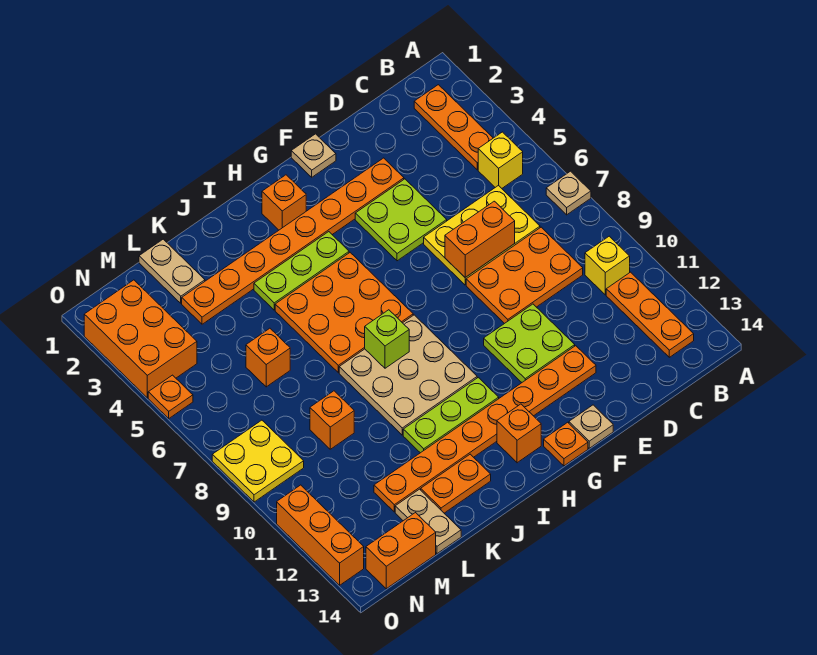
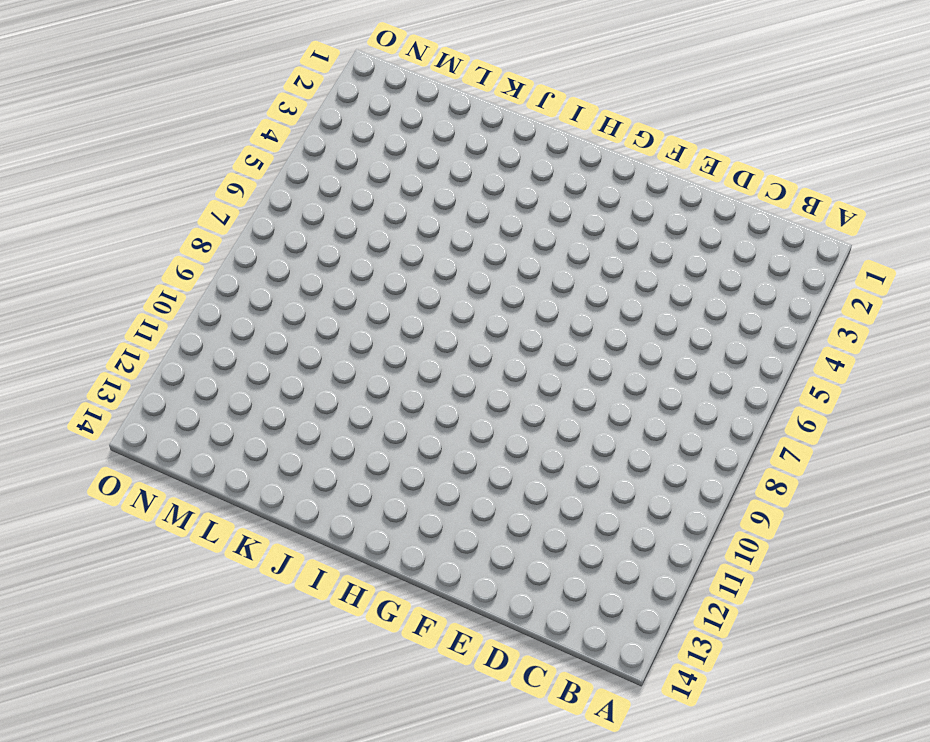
none -> tan 1x1 plate [546,171,591,215]
none -> orange 1x3 plate [414,85,493,170]
none -> yellow 1x1 brick [478,132,523,188]
none -> yellow 1x1 brick [585,236,630,295]

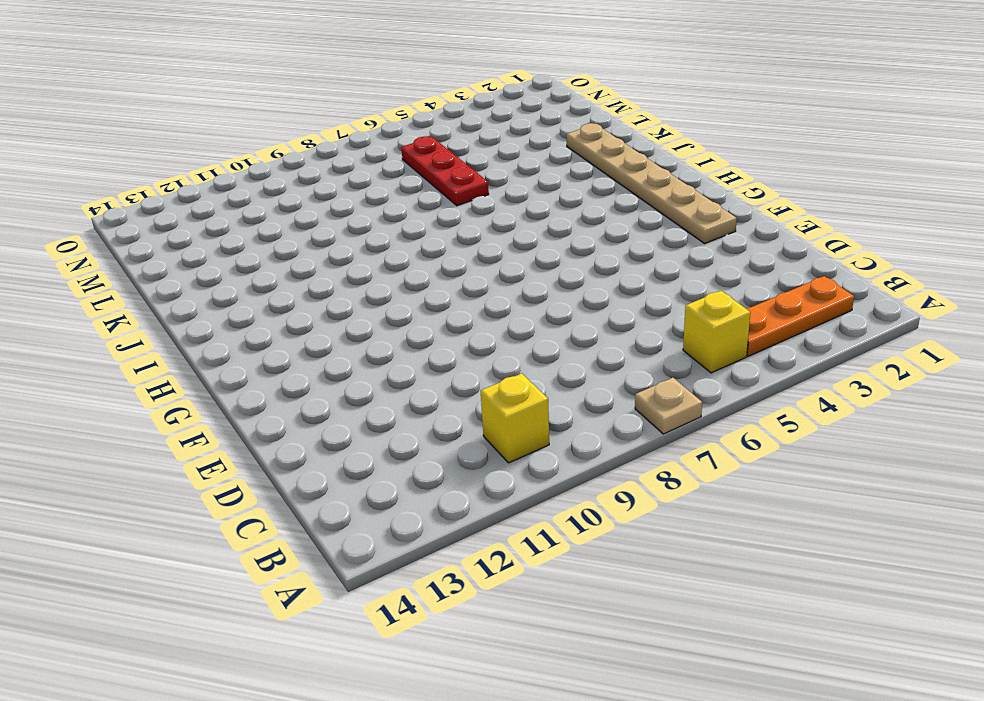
tan 1x6 plate [567,123,737,243] -> orange 1x1 brick [262,175,306,230]
red 1x3 plate [401,136,489,206] -> orange 1x1 brick [246,328,290,387]
none -> orange 1x3 plate [606,272,694,357]
none -> yellow 2x3 plate [424,185,540,285]
none -> orange 2x3 plate [466,227,583,324]
none -> orange 1x8 plate [182,158,404,324]

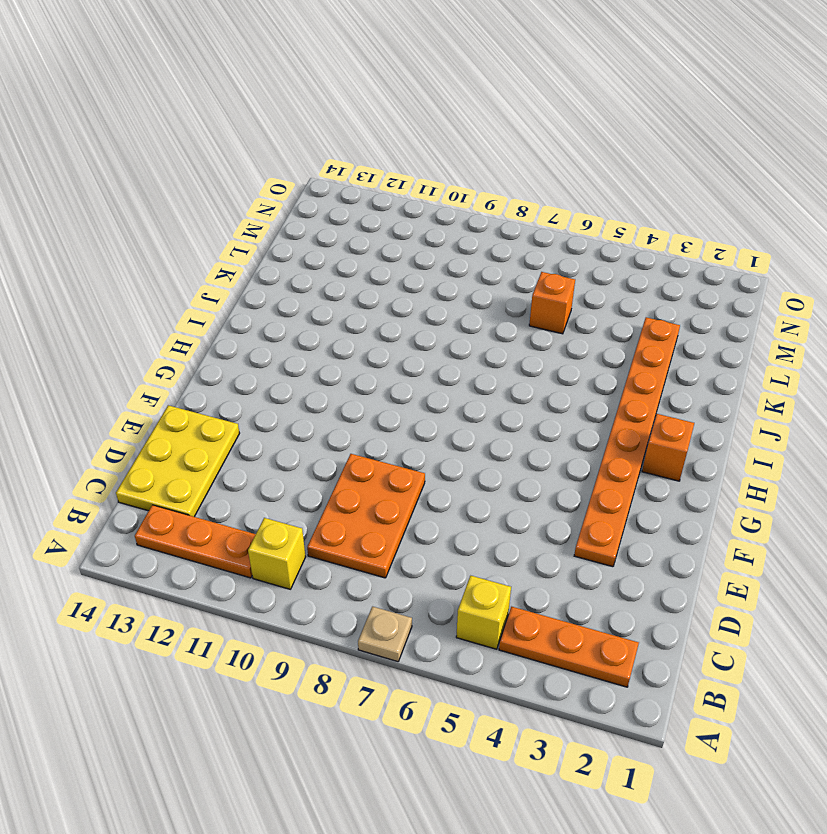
yellow 2x3 plate [116,405,240,517] -> yellow 2x3 plate moved to [424,185,540,285]
none -> lime 2x2 plate [355,179,447,261]
none -> lime 2x2 plate [484,304,575,382]
none -> orange 1x8 plate [374,346,596,512]
none -> tan 1x1 plate [291,134,336,177]

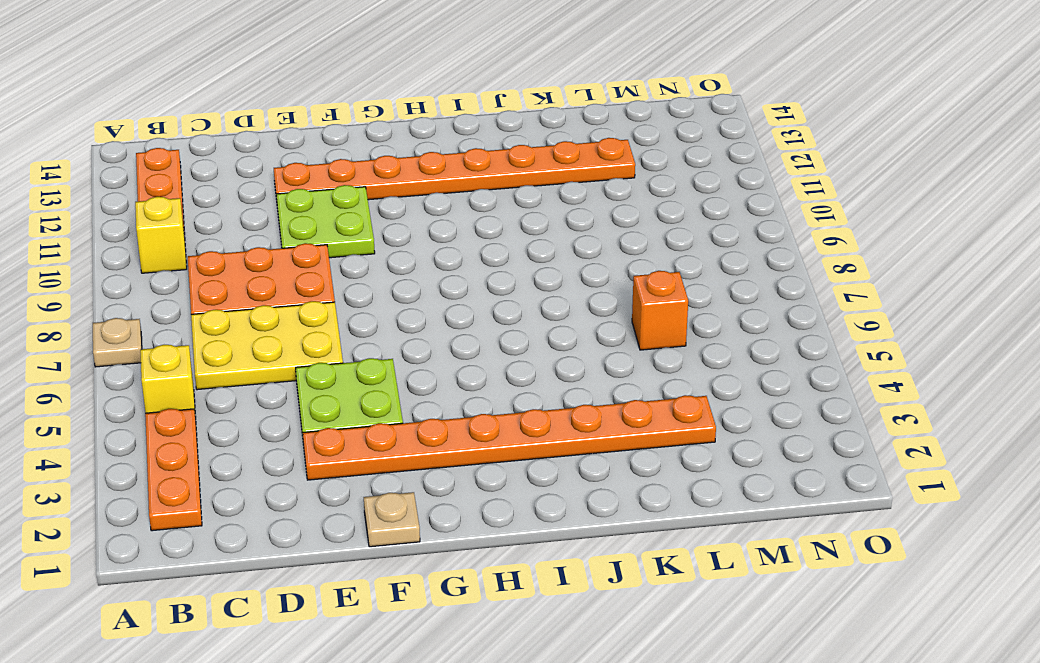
none -> tan 1x1 plate [569,405,613,448]
none -> orange 1x1 plate [544,422,588,466]
none -> orange 1x1 brick [262,175,306,230]
none -> lime 1x3 plate [254,232,349,310]

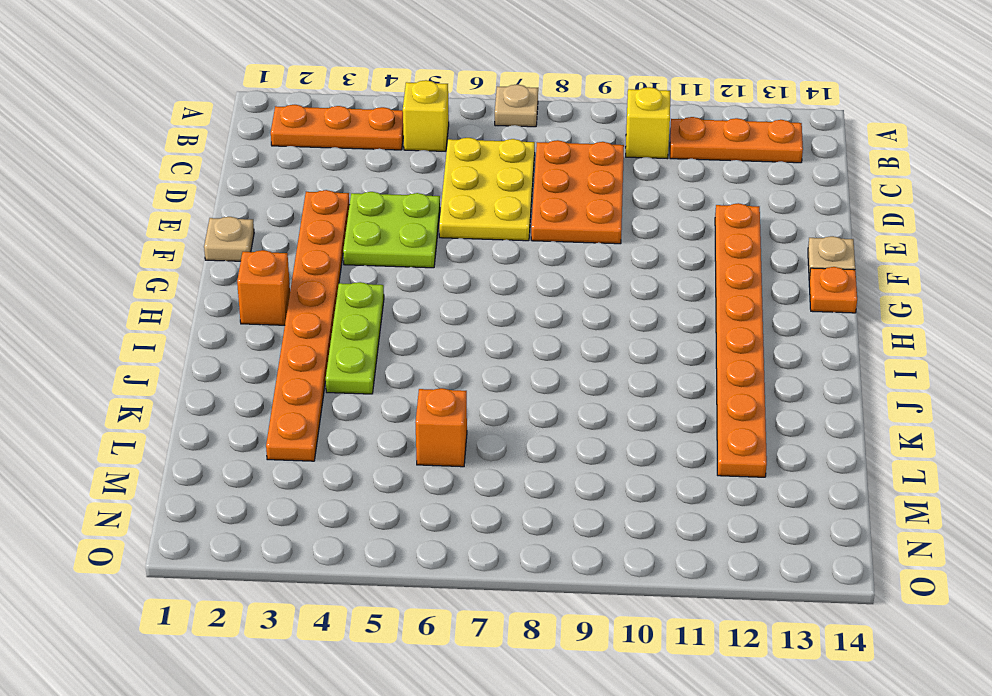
none -> lime 2x2 plate [484,304,575,382]
none -> orange 3x3 plate [275,253,413,373]
none -> tan 3x3 plate [339,315,477,435]
none -> lime 1x3 plate [403,378,499,453]

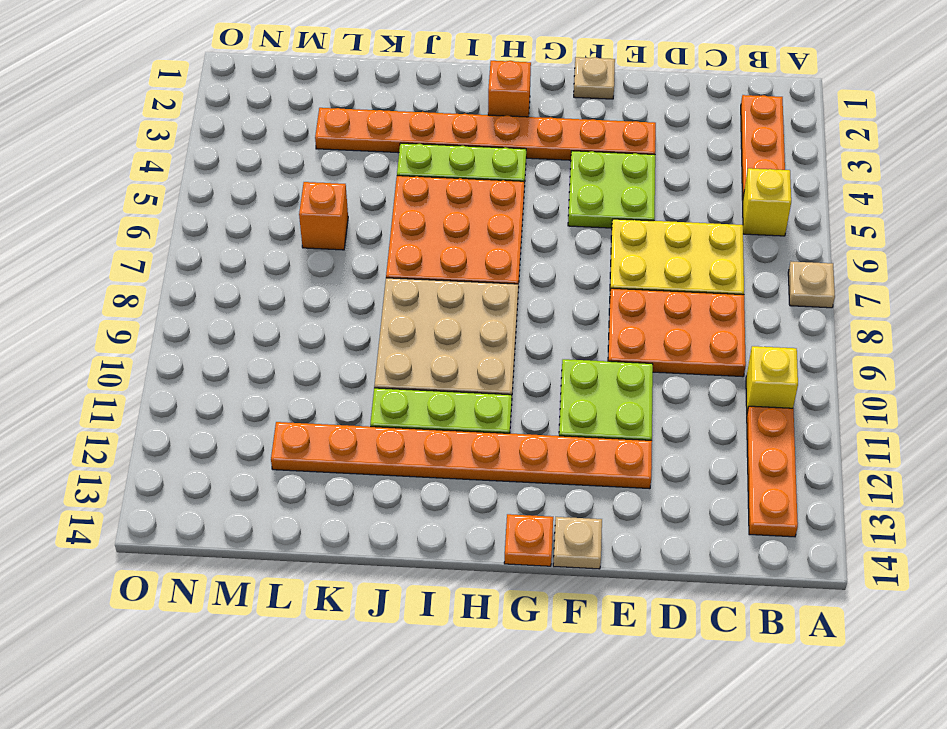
none -> orange 1x1 brick [497,404,541,463]
none -> orange 1x2 plate [421,454,491,513]
none -> tan 1x2 plate [139,239,205,303]
none -> orange 1x1 brick [310,391,354,449]

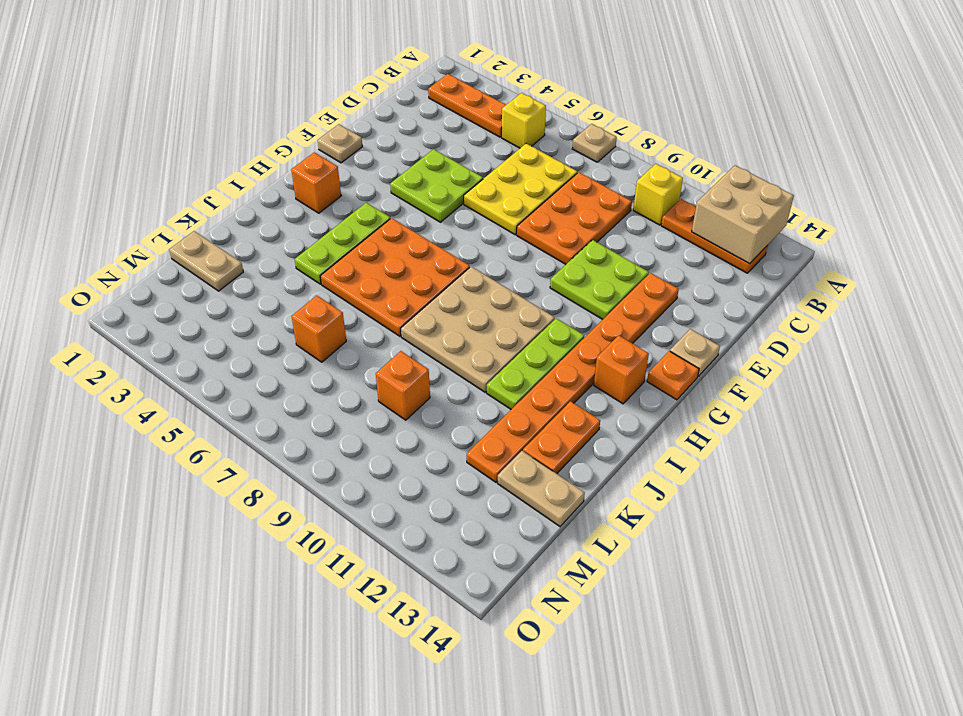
tan 2x2 brick [692,165,794,264] -> none
none -> orange 1x8 plate [182,158,404,324]
none -> orange 1x2 brick [366,513,436,589]
none -> orange 2x3 brick [84,280,197,398]
none -> yellow 2x2 plate [212,420,304,502]

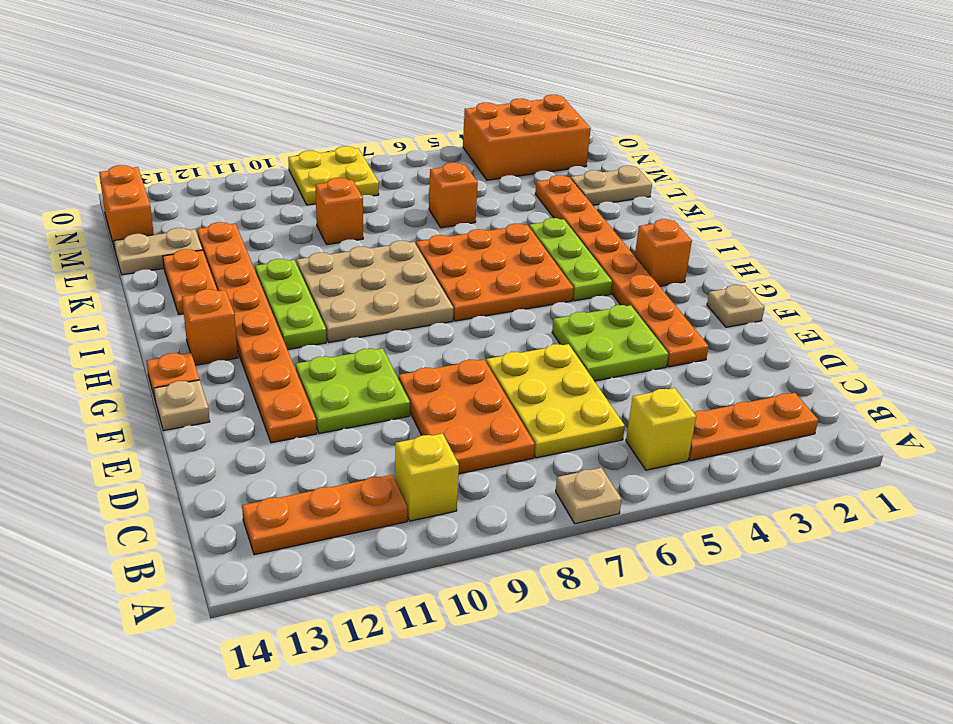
none -> orange 1x1 plate [148,375,193,418]
none -> orange 1x3 brick [277,485,364,585]
none -> orange 1x2 brick [445,201,515,277]
none -> lime 1x1 brick [365,310,409,368]

